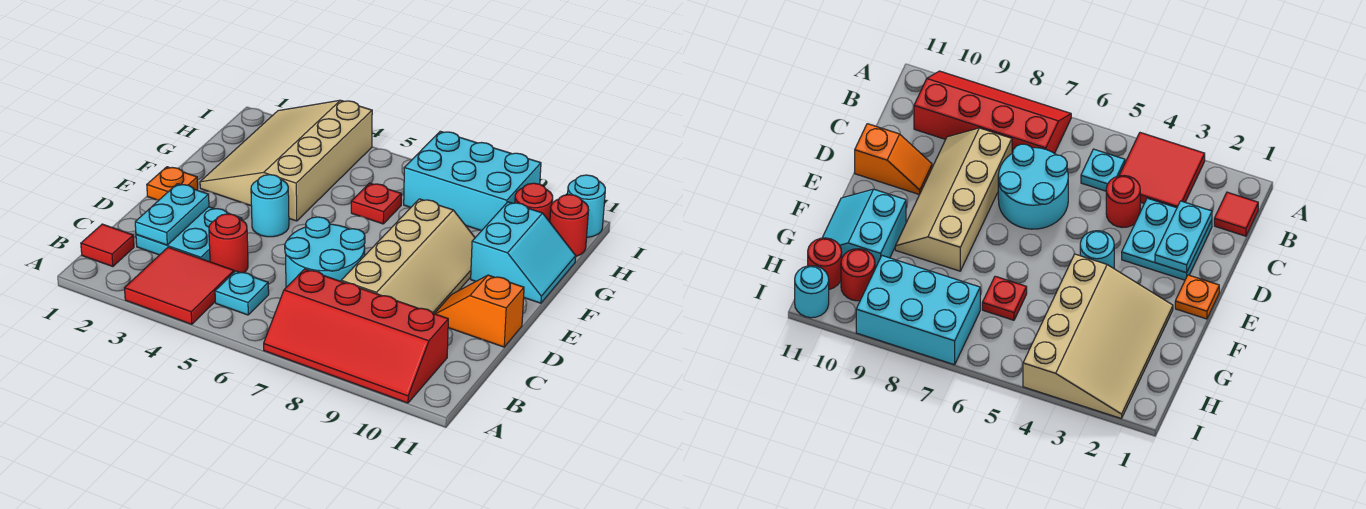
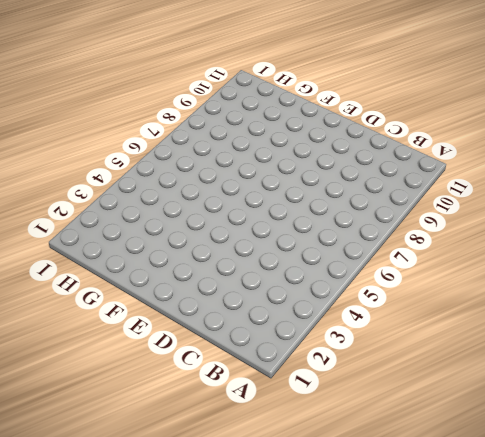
none -> red 2x2 tile [125,247,234,324]
none -> red 2x4 slope [264,269,448,403]
none -> red 1x1 tile [81,224,134,267]

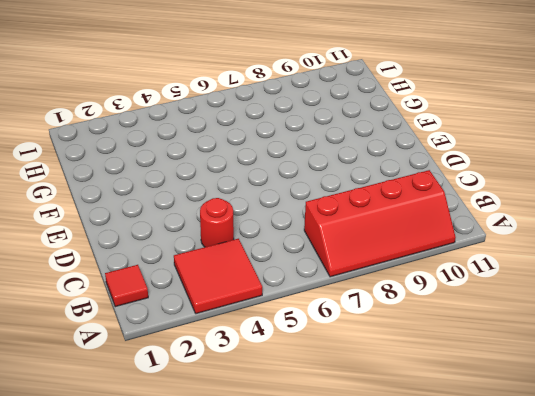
none -> cyan 1x1 plate [215,271,269,315]
none -> cyan 2x2 plate [136,207,242,262]
none -> cyan 2x2 round brick [285,217,365,287]

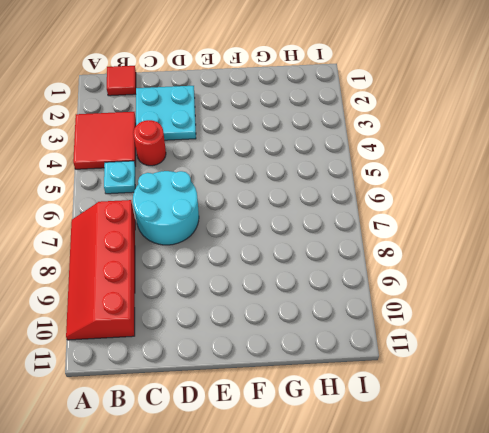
none -> tan 2x4 slope [341,199,475,314]
none -> orange 1x2 slope [435,275,524,347]
none -> orange 1x1 plate [147,167,198,200]

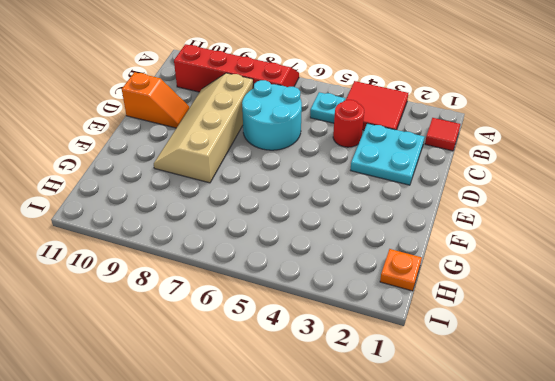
orange 1x1 plate [380,249,422,291] -> orange 1x1 plate moved to [147,167,198,200]
none -> cyan 1x1 round brick [251,175,289,237]
none -> tan 3x4 slope [200,100,372,221]
none -> cyan 2x2 slope [471,202,576,303]

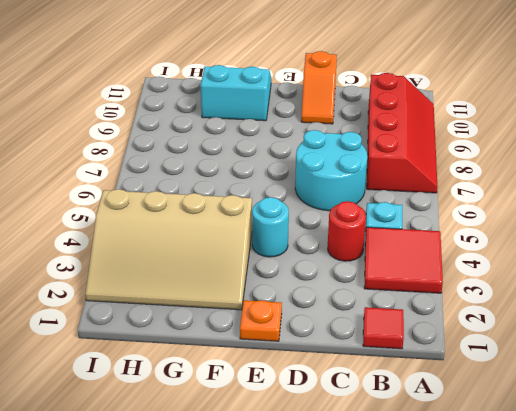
none -> cyan 2x2 plate [136,207,242,262]
none -> tan 2x4 slope [341,199,475,314]
none -> red 1x1 plate [351,183,401,224]

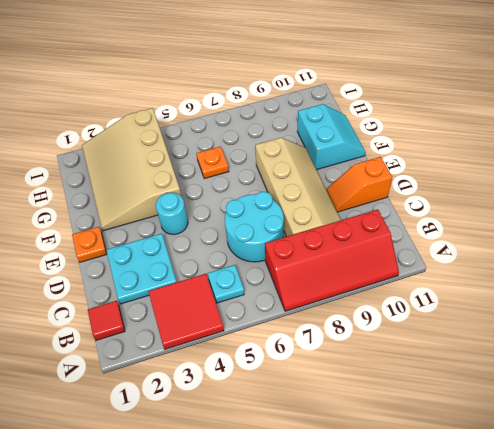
orange 1x1 plate [196,146,229,179] -> red 1x1 plate [351,183,401,224]
none -> red 1x1 round brick [209,214,248,273]
none -> cyan 2x3 brick [404,131,541,231]
none -> red 1x1 round brick [515,183,553,222]

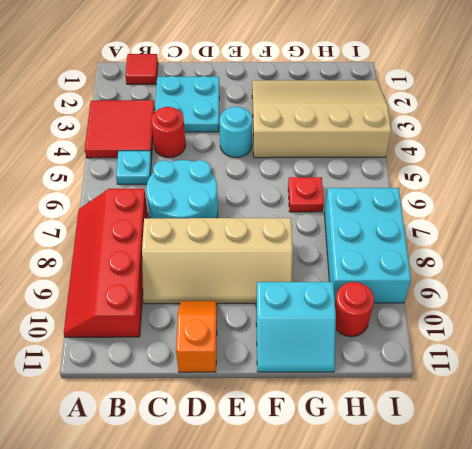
none -> orange 1x1 plate [147,167,198,200]
none -> red 1x1 round brick [550,195,589,256]
none -> cyan 1x1 round brick [568,175,605,237]

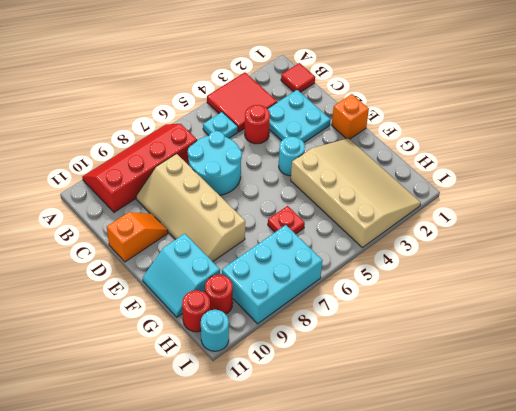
orange 1x1 brick [332,94,369,139] -> orange 1x1 plate [147,167,198,200]
none -> cyan 1x2 plate [135,184,209,245]

